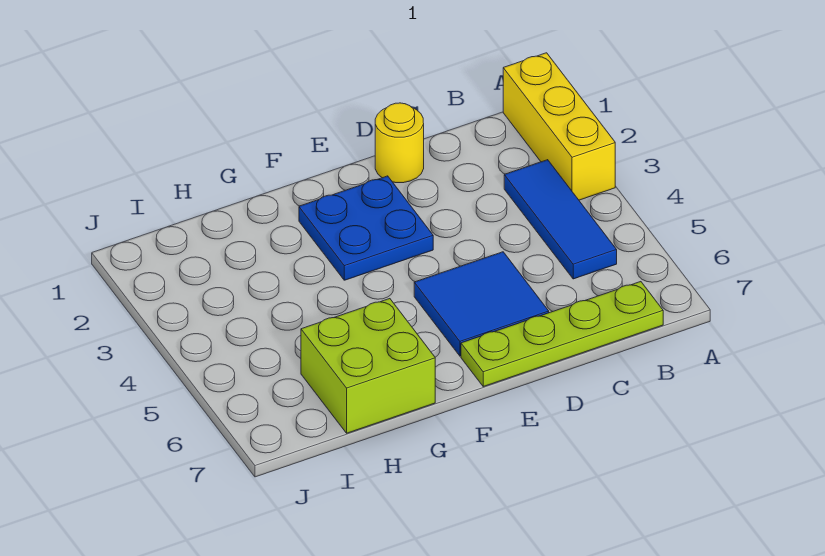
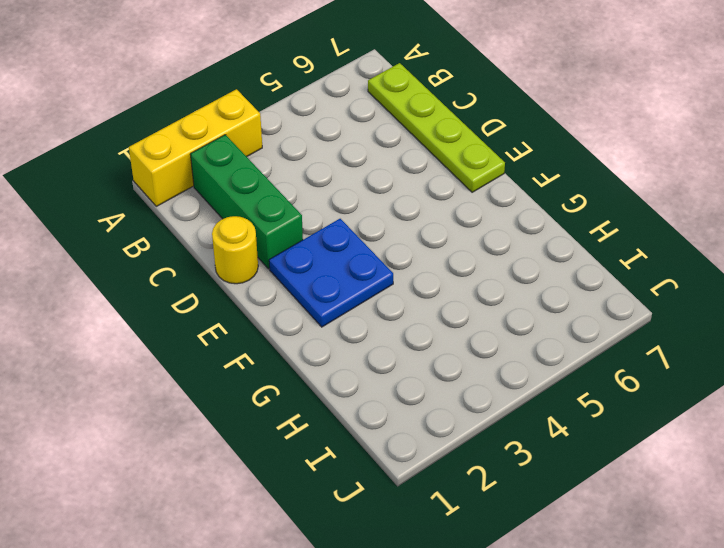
green 1x3 brick [190,135,303,269] -> none
none -> blue 1x3 tile [504,160,617,279]
none -> blue 2x2 tile [414,252,549,356]

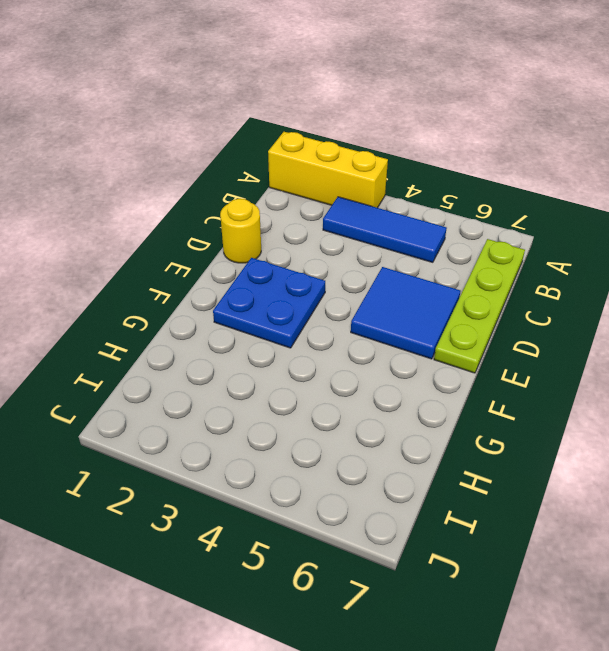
none -> lime 2x2 brick [301,299,435,433]

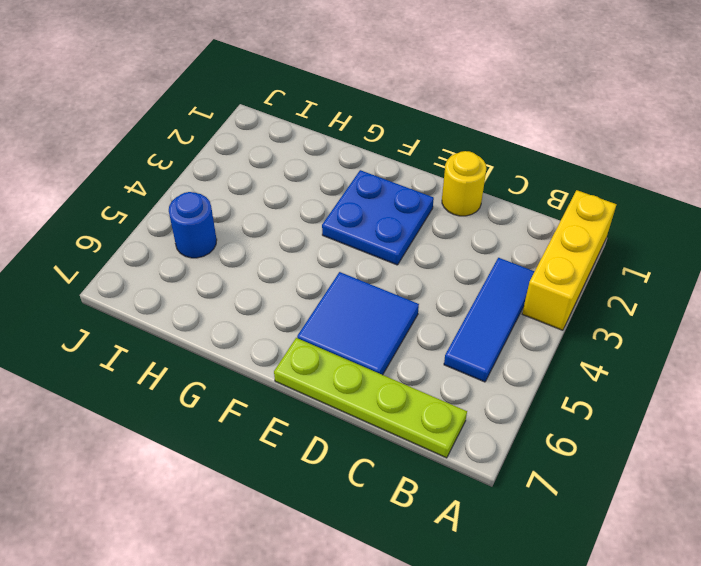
blue 1x1 round brick [169,192,217,258] -> none
none -> lime 2x2 brick [301,299,435,433]

